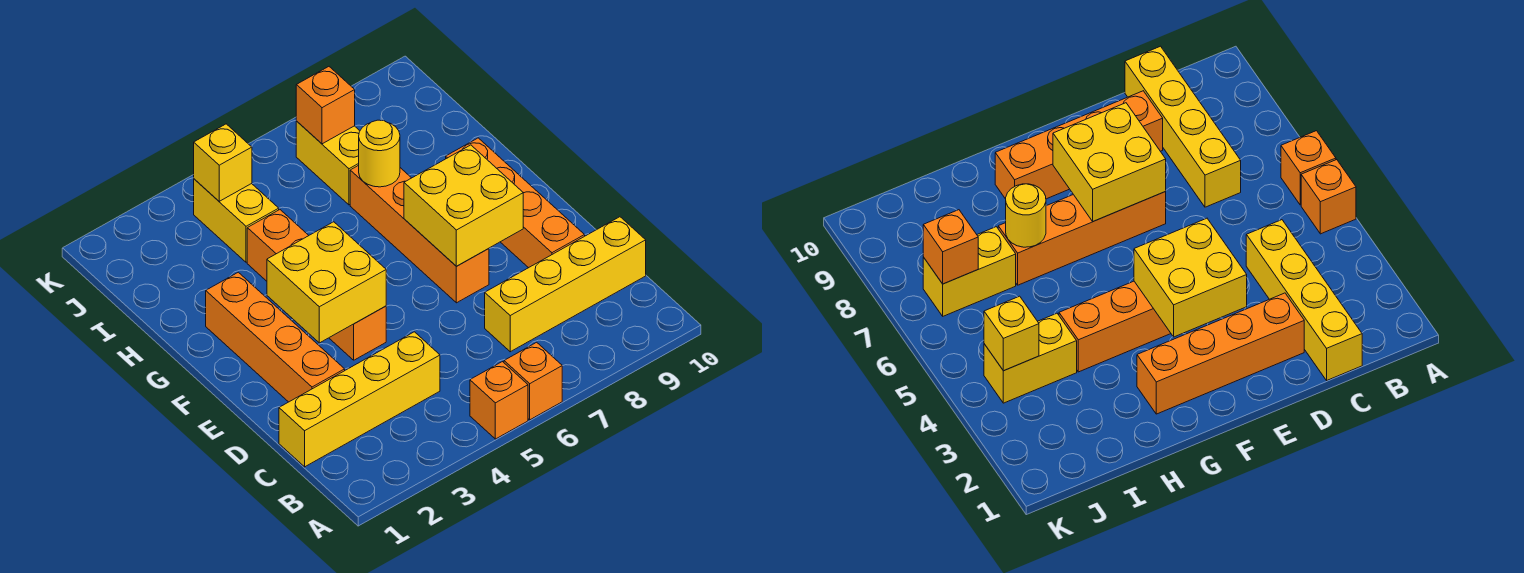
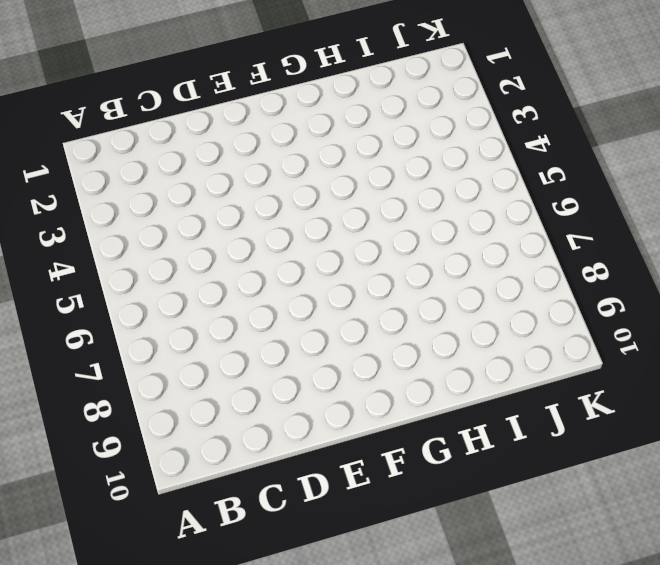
none -> orange 1x1 brick [470,362,528,439]
none -> orange 1x1 brick [504,342,562,420]
none -> yellow 1x4 brick [279,332,440,467]

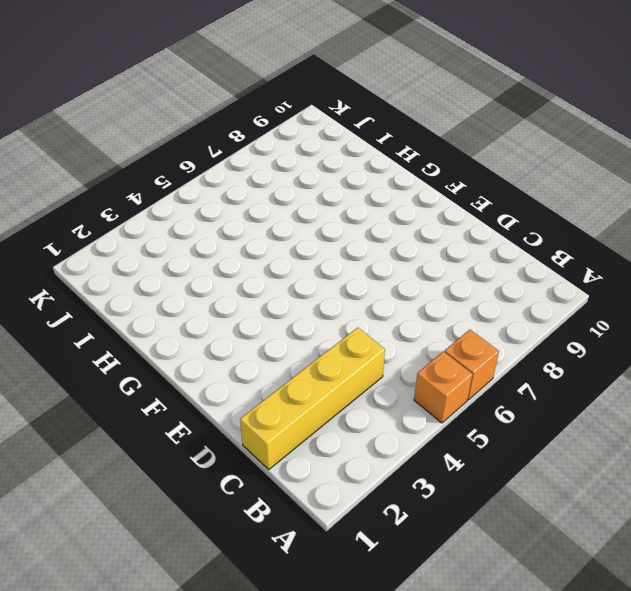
none -> yellow 1x4 brick [485,217,646,352]
none -> orange 1x4 brick [206,272,345,402]
none -> orange 1x4 brick [446,138,585,268]

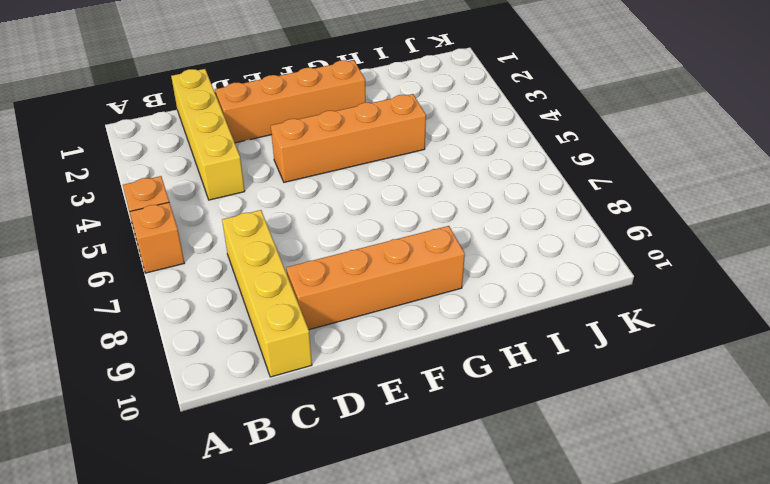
none -> orange 1x4 brick [350,165,489,303]
none -> yellow 1x2 brick [194,179,279,262]
none -> yellow 1x2 brick [296,121,360,205]

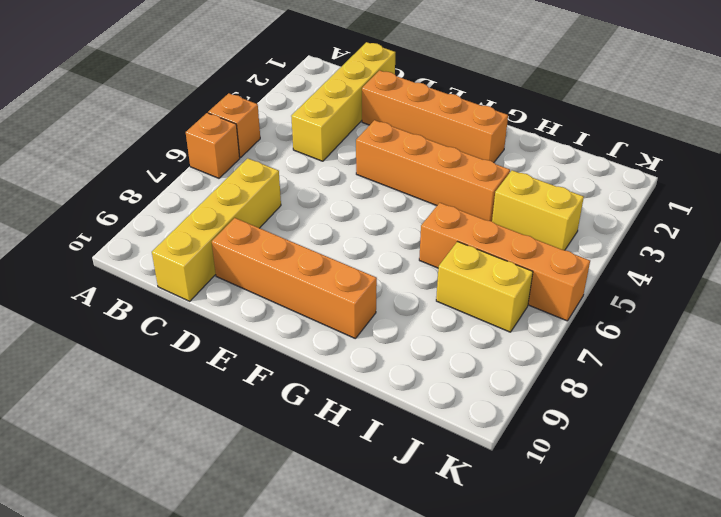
orange 1x4 brick [419,203,590,321] -> orange 1x4 brick moved to [350,165,489,303]
none -> yellow 2x2 brick [267,222,386,343]
none -> yellow 2x2 brick [404,145,523,266]
none -> yellow 1x1 round brick [359,120,400,187]

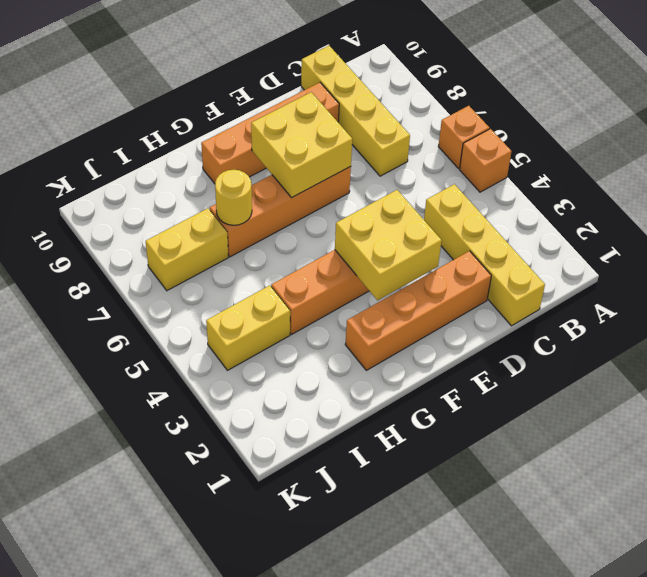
none -> yellow 1x1 brick [194,124,252,201]
none -> orange 1x1 brick [296,67,355,144]

